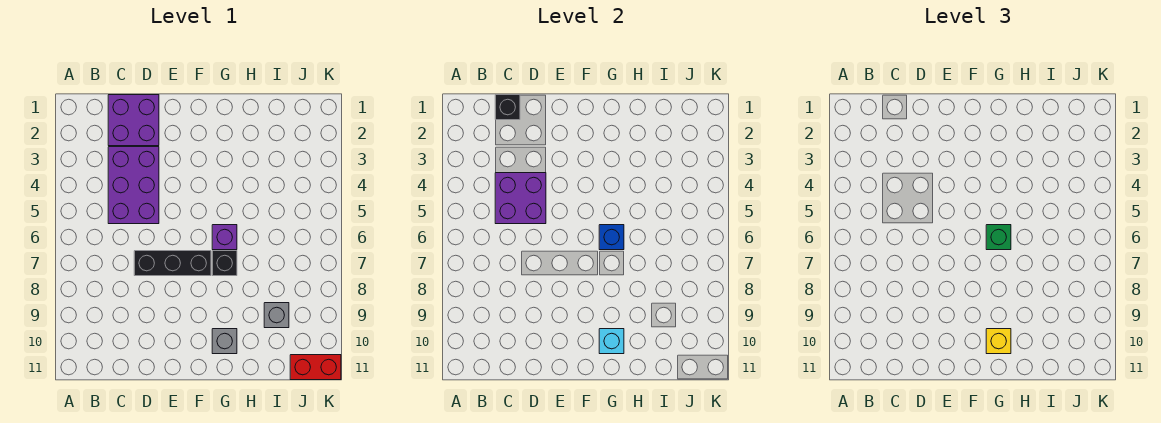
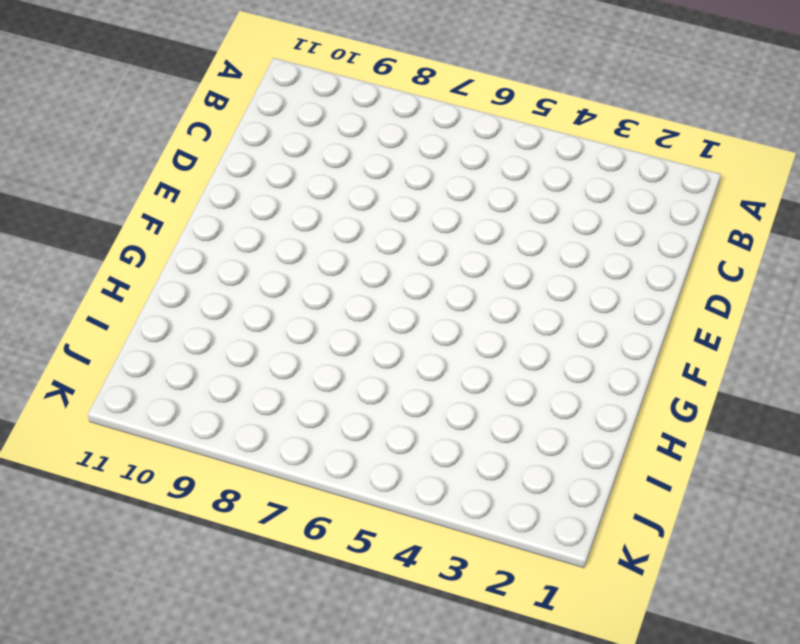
none -> purple 2x2 brick [108,95,159,146]
none -> purple 2x3 brick [108,147,159,224]
none -> black 1x3 brick [134,251,211,276]

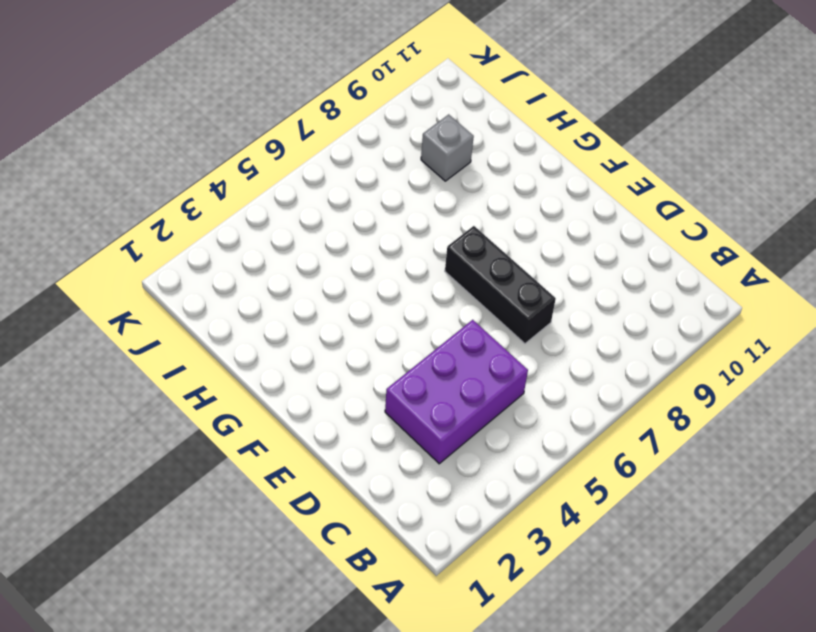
none -> purple 2x2 brick [108,95,159,146]
none -> purple 1x1 brick [212,225,237,250]
none -> black 1x1 brick [212,251,237,276]

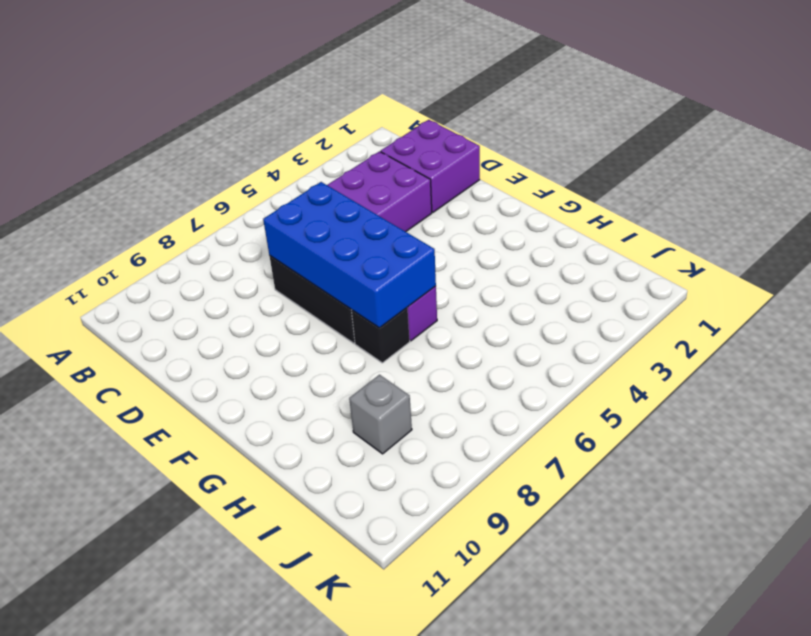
blue 2x4 brick [263,182,436,328] -> blue 1x1 brick [599,225,624,250]
none -> grey 1x1 brick [212,329,237,354]
none -> red 1x2 brick [290,355,341,380]
none -> black 1x1 brick [495,95,520,120]

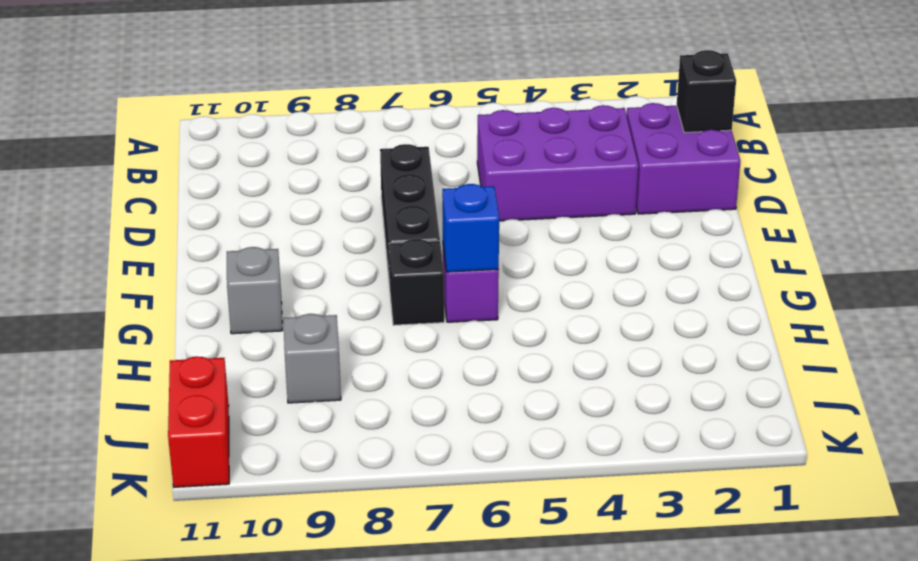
none -> purple 2x2 brick [495,173,546,224]
none -> cyan 1x1 brick [599,329,624,354]
none -> green 1x1 brick [986,225,1011,250]

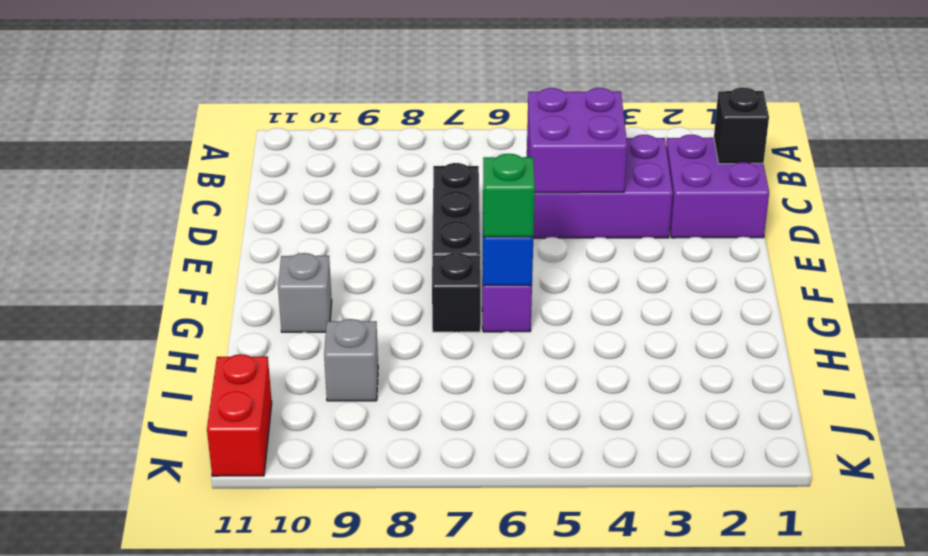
none -> cyan 1x1 brick [599,329,624,354]
none -> yellow 1x1 brick [986,329,1011,354]

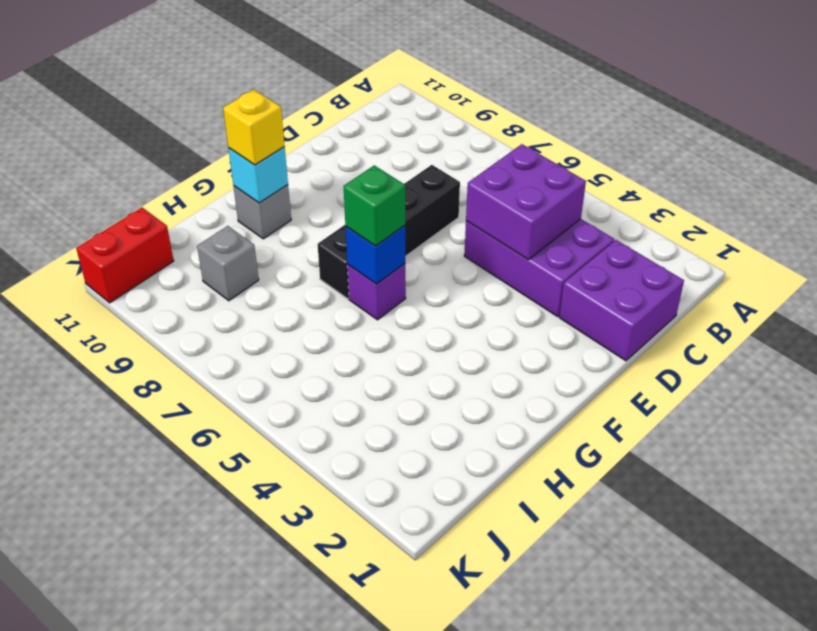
none -> black 1x1 brick [495,95,520,120]

